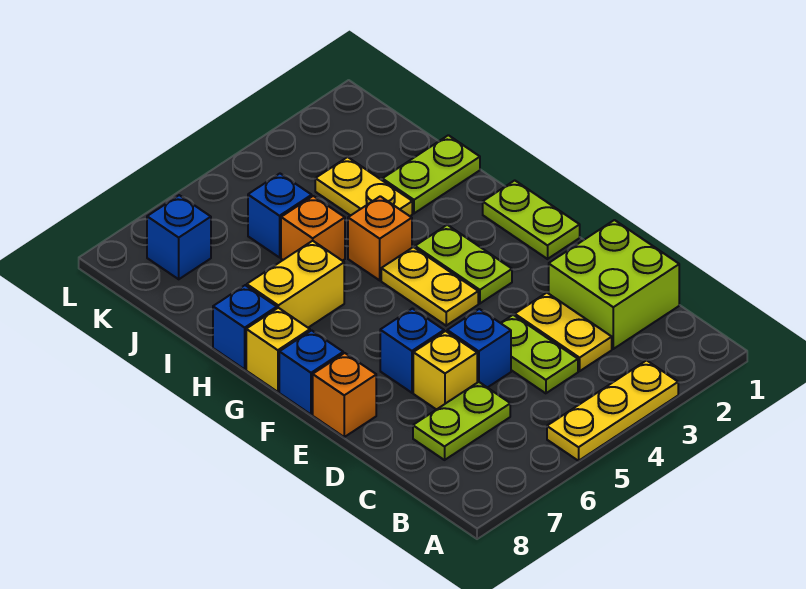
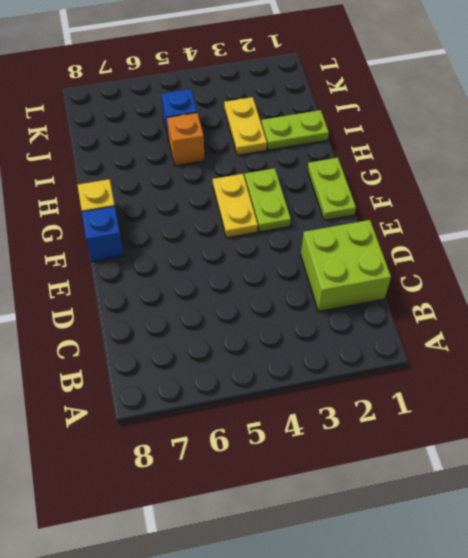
none -> yellow 1x3 plate [547,360,678,461]
none -> yellow 1x2 plate [515,293,612,371]
none -> lime 1x2 plate [501,315,578,393]

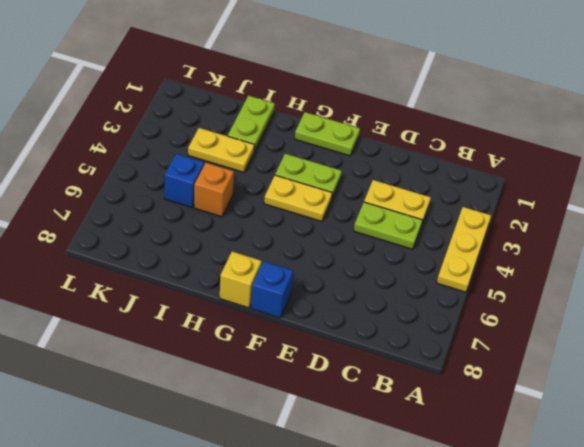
none -> lime 2x2 brick [549,220,679,349]
none -> lime 1x2 plate [413,382,510,460]
none -> blue 1x1 brick [447,309,511,388]

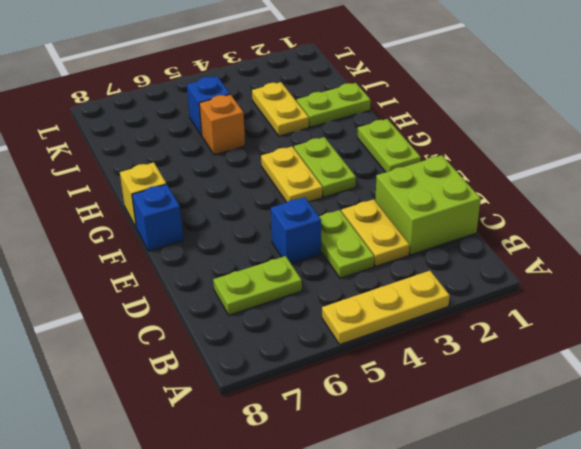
none -> yellow 1x1 brick [413,331,477,410]
none -> blue 1x1 brick [380,309,444,393]
none -> orange 1x1 brick [313,353,376,437]

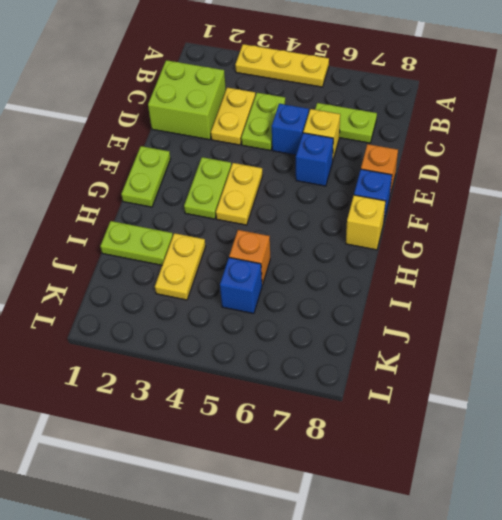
none -> orange 1x1 brick [348,196,412,280]
none -> yellow 1x2 brick [247,241,344,328]
none -> blue 1x1 brick [213,285,277,369]

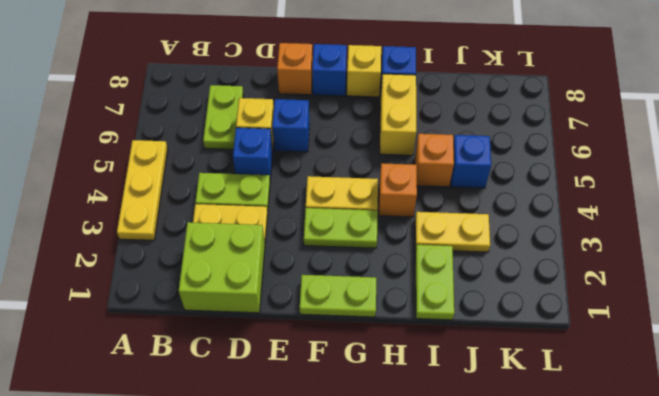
none -> blue 1x1 brick [147,195,211,279]

